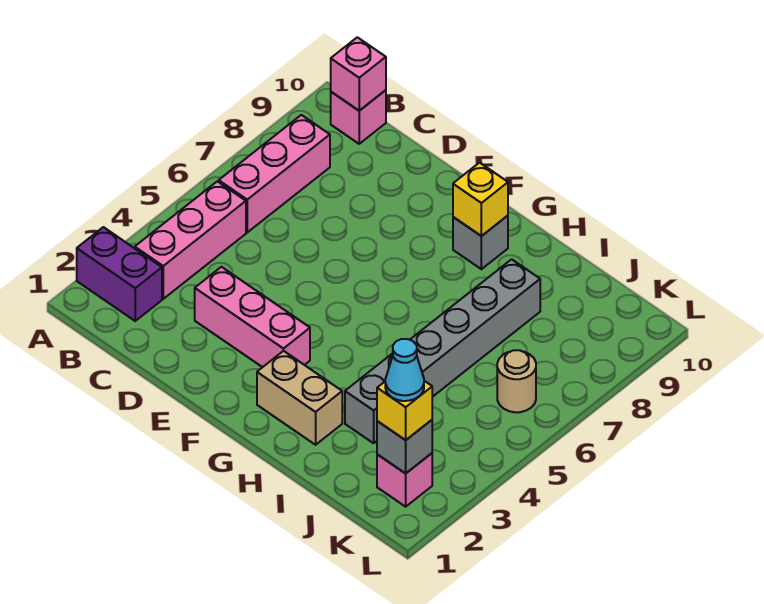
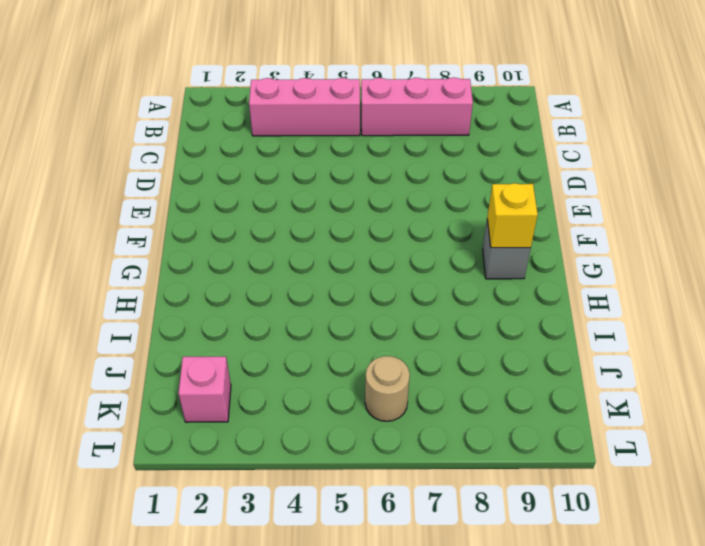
none -> purple 1x2 brick [77,227,162,321]
none -> pink 1x1 brick [331,90,386,144]
none -> pink 1x3 brick [195,267,310,367]

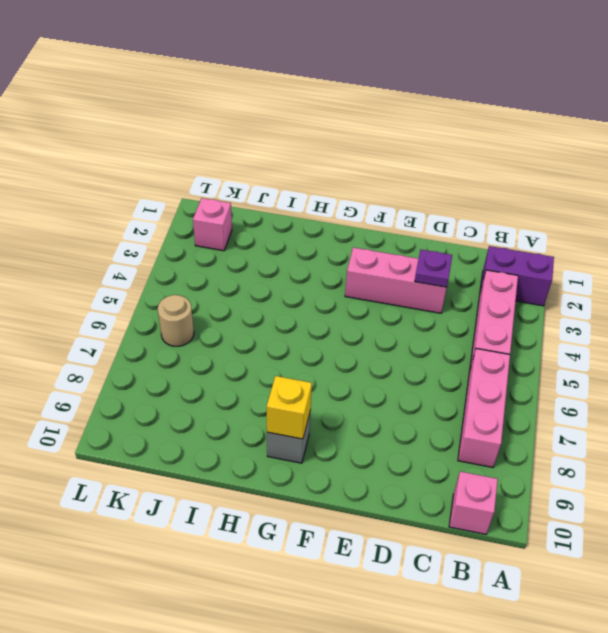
purple 1x1 plate [415,250,452,287] -> none
none -> tan 1x2 brick [257,351,342,445]
none -> grey 1x6 brick [345,259,540,443]
none -> pink 1x1 brick [331,37,386,111]

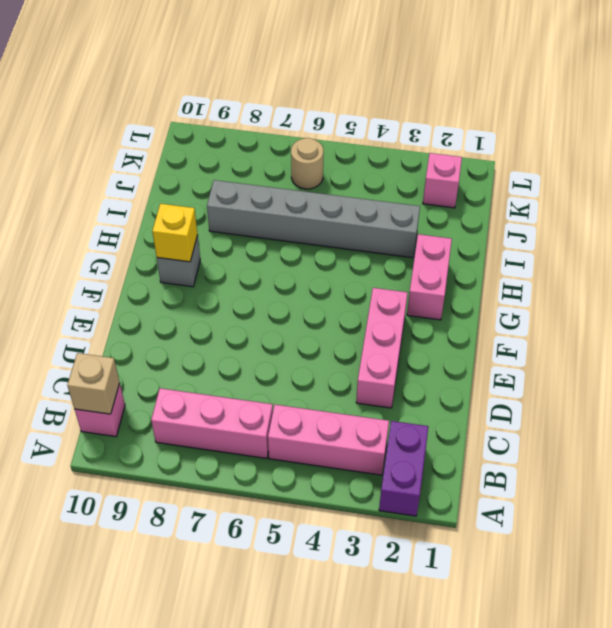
tan 1x1 brick [67,353,120,414] -> pink 1x1 brick [331,37,386,111]
pink 1x2 brick [407,234,452,320] -> tan 1x2 brick [257,351,342,445]
none -> grey 1x1 brick [377,420,432,473]
none -> yellow 1x1 brick [377,381,432,440]
none -> cyan 1x1 cone [385,339,424,401]

